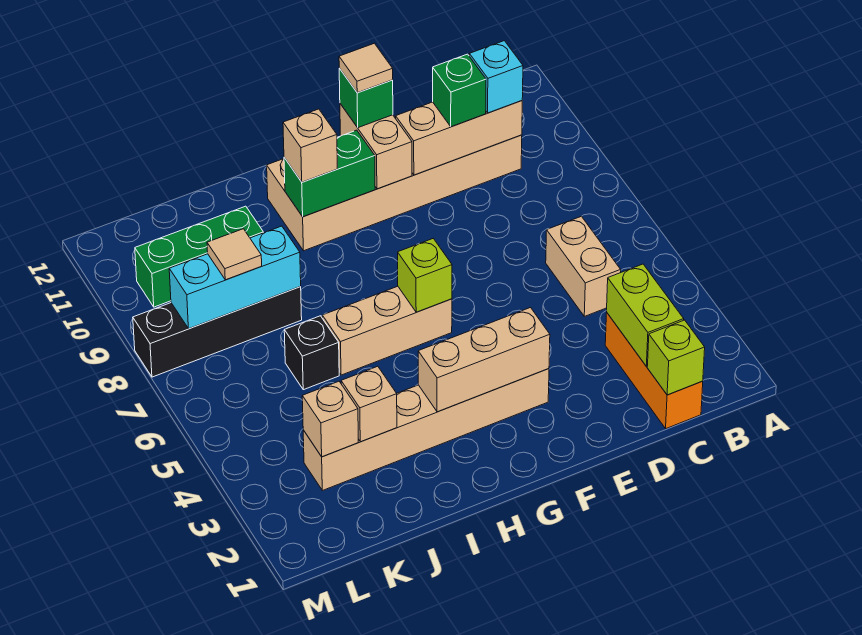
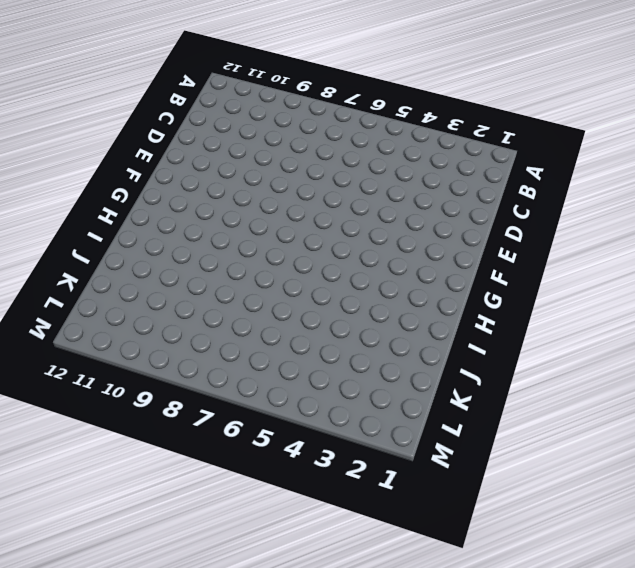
none -> orange 1x3 brick [605,313,703,428]
none -> tan 1x2 brick [546,216,621,316]
none -> tan 2x6 brick [267,118,522,251]

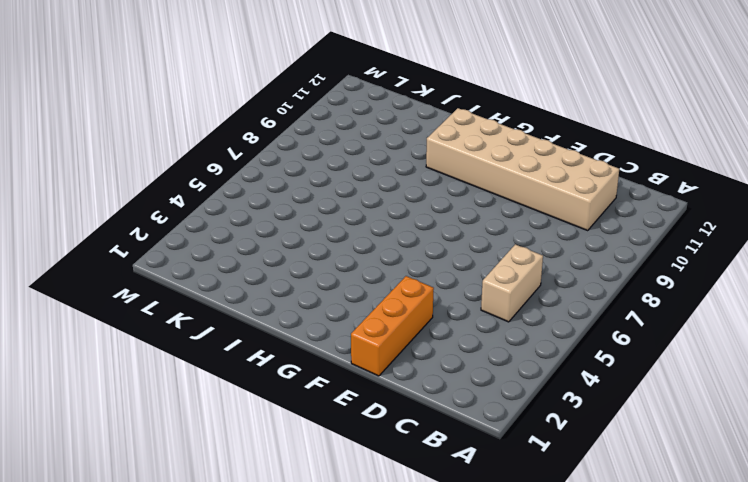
orange 1x3 brick [351,276,434,376] -> orange 1x3 brick moved to [605,313,703,428]
none -> tan 1x6 brick [303,369,549,491]
none -> tan 1x3 brick [322,286,452,375]
none -> black 1x1 brick [284,316,339,390]

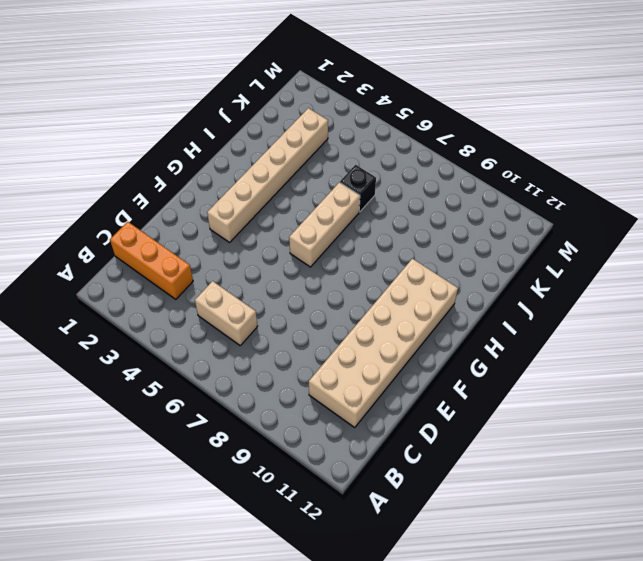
none -> black 1x4 brick [133,287,302,377]
none -> green 1x3 brick [135,206,263,307]
none -> lime 1x1 brick [647,320,705,395]

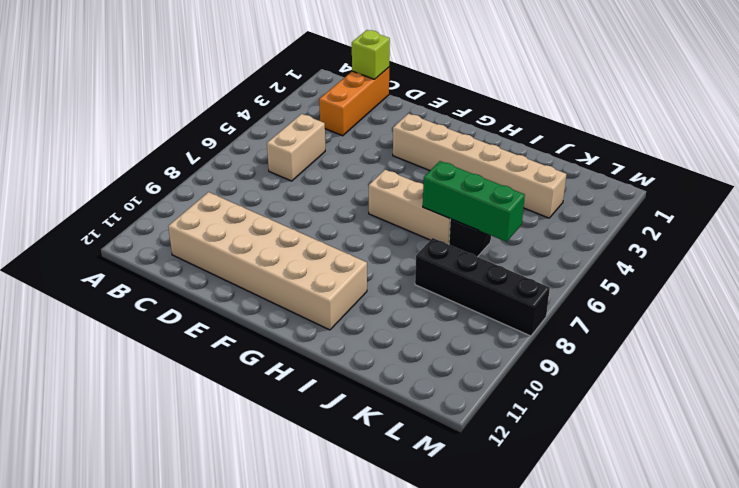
green 1x3 brick [423,161,525,242] -> green 1x3 brick moved to [135,206,263,307]
none -> lime 1x2 brick [607,264,684,366]
none -> tan 1x3 brick [395,101,522,175]
none -> tan 1x3 brick [418,308,550,412]

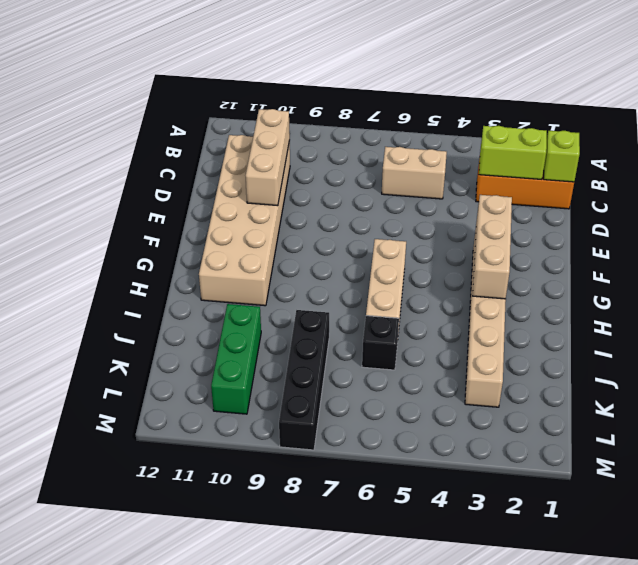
none -> tan 1x2 brick [340,104,412,189]
none -> lime 1x1 brick [398,239,452,312]
none -> green 1x2 brick [284,130,375,217]

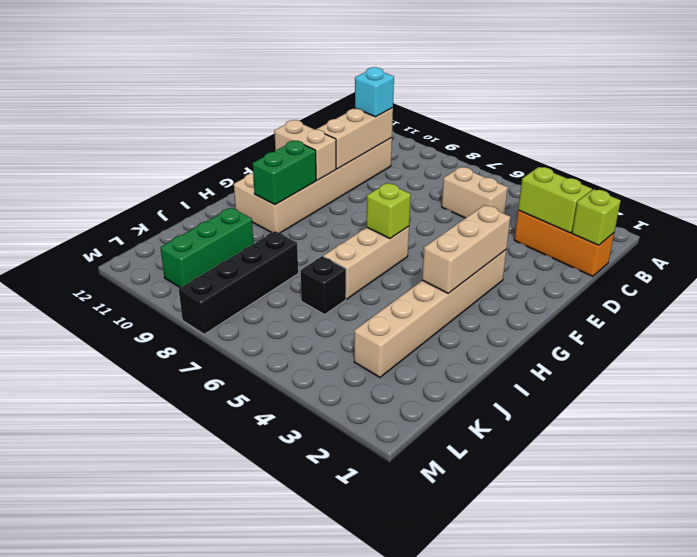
none -> tan 1x1 brick [341,366,397,442]
none -> cyan 1x3 brick [169,226,301,329]
none -> tan 1x1 brick [302,381,358,457]

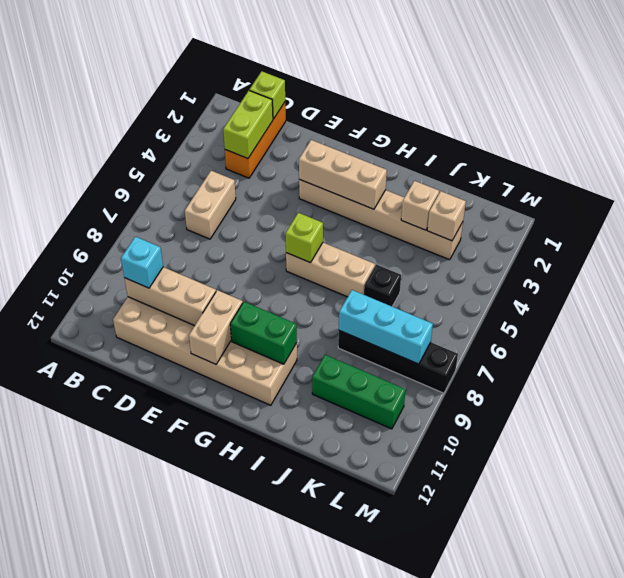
none -> green 1x1 brick [433,54,486,127]
none -> green 1x1 brick [339,68,393,128]
none -> tan 1x1 brick [283,109,337,182]

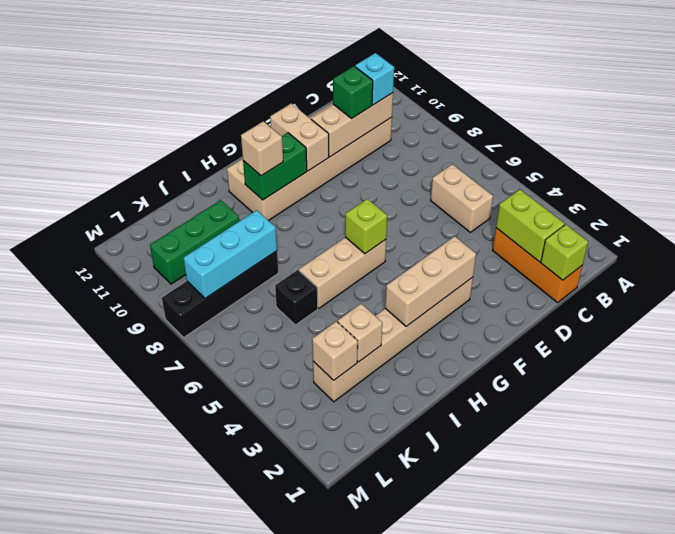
none -> green 1x1 brick [339,68,393,128]
none -> tan 1x1 tile [207,229,262,280]
none -> tan 1x1 tile [339,43,393,93]

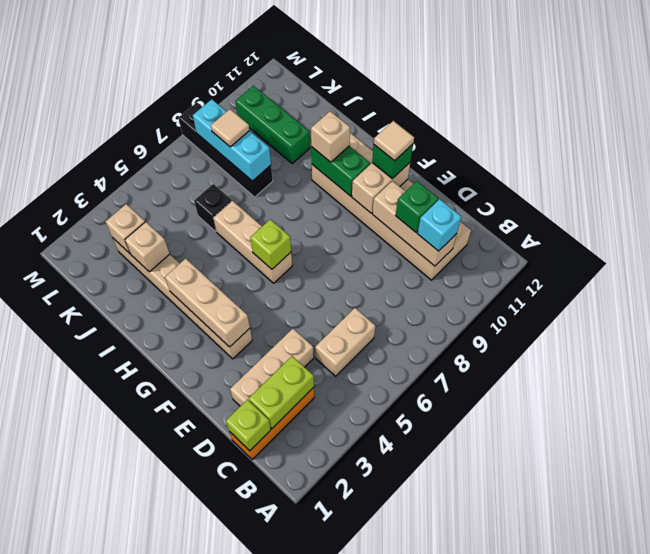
tan 1x3 brick [230,329,314,406] -> none

